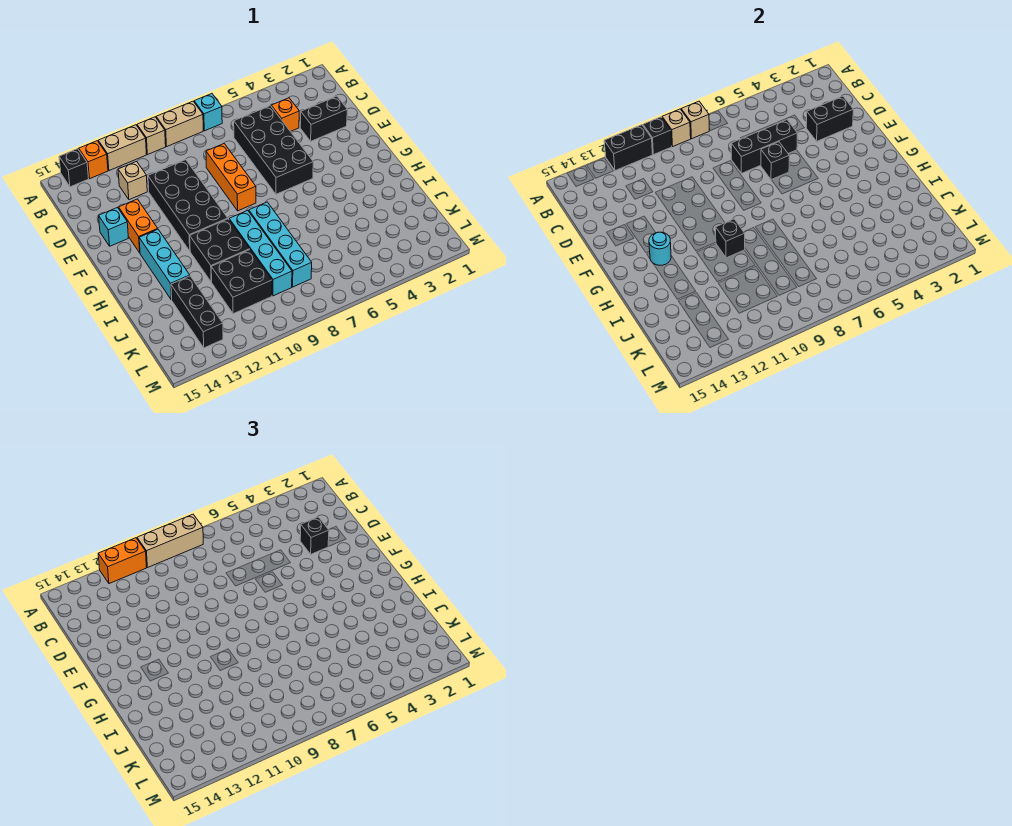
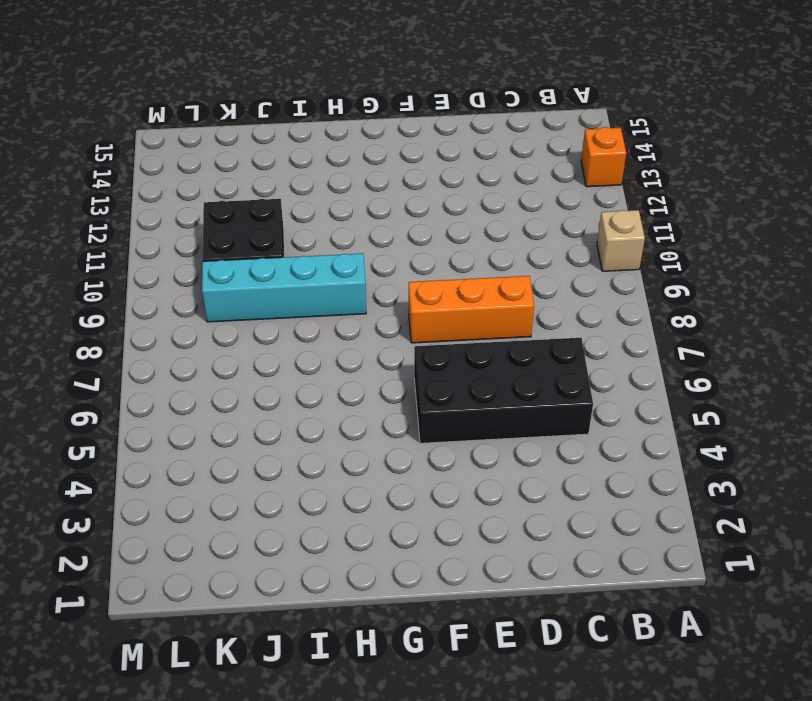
none -> cyan 1x1 brick [194,94,222,131]
none -> tan 1x2 brick [156,101,203,146]
none -> tan 1x2 brick [98,125,147,171]
none -> black 1x1 brick [59,149,89,187]

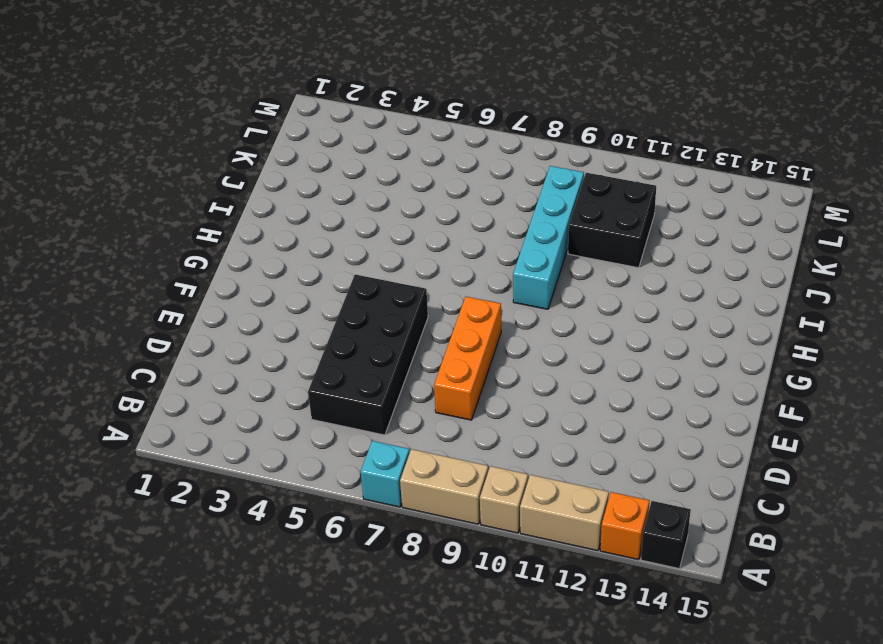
none -> orange 1x1 brick [271,98,299,132]
none -> tan 1x1 brick [118,161,147,200]
none -> black 1x2 brick [300,96,347,141]
none -> black 2x4 brick [148,160,228,251]

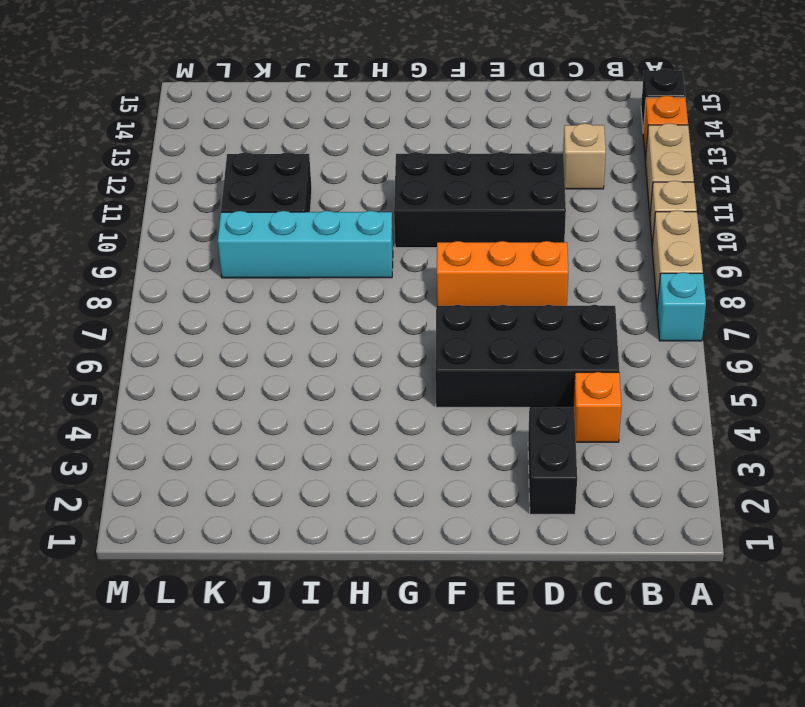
none -> orange 1x2 brick [119,199,158,253]
none -> cyan 1x1 brick [99,207,128,246]
none -> cyan 1x3 brick [139,229,190,299]
none -> cyan 1x4 brick [249,202,312,287]

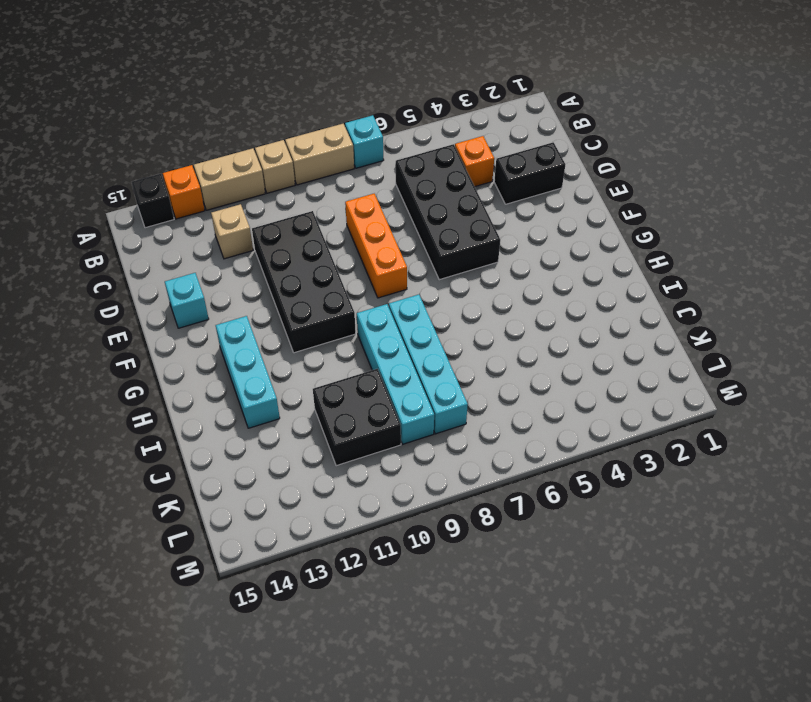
none -> orange 1x2 brick [119,199,158,253]
none -> black 2x2 brick [190,219,250,282]
none -> black 1x3 brick [171,276,223,348]
none -> tan 1x1 brick [681,101,709,139]

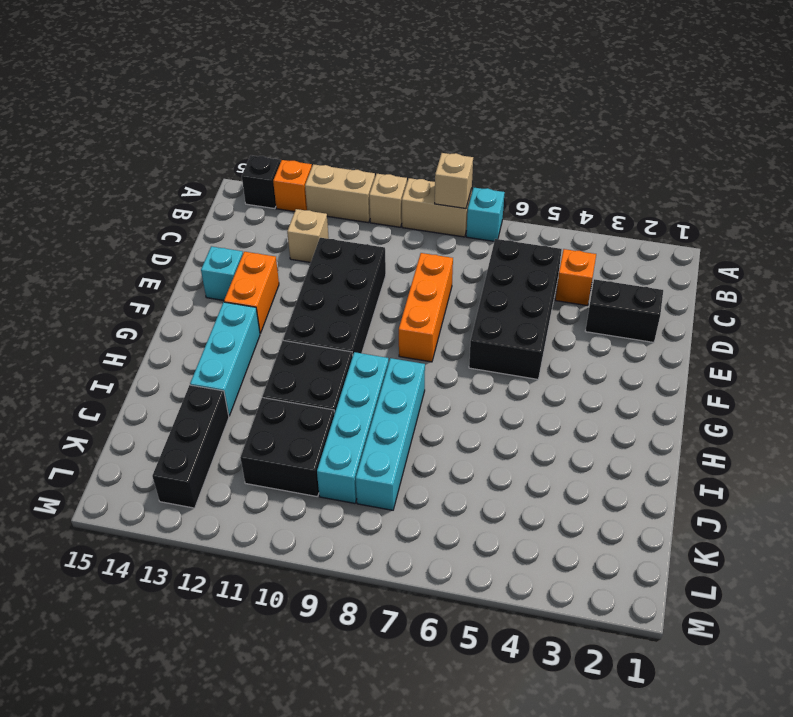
none -> tan 1x1 brick [662,109,691,146]
none -> black 1x1 brick [643,117,672,155]
none -> black 1x2 brick [604,125,653,171]
none -> black 1x2 brick [806,96,853,141]

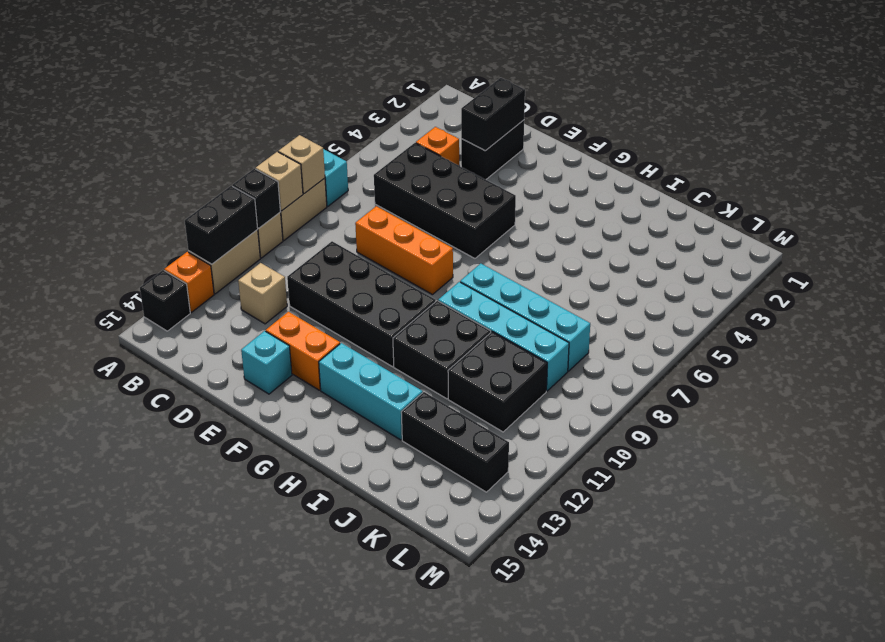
none -> black 1x3 brick [731,120,797,173]
none -> black 1x1 brick [761,142,789,180]
none -> cyan 1x1 round brick [649,232,671,265]
none -> black 1x1 brick [716,219,745,258]

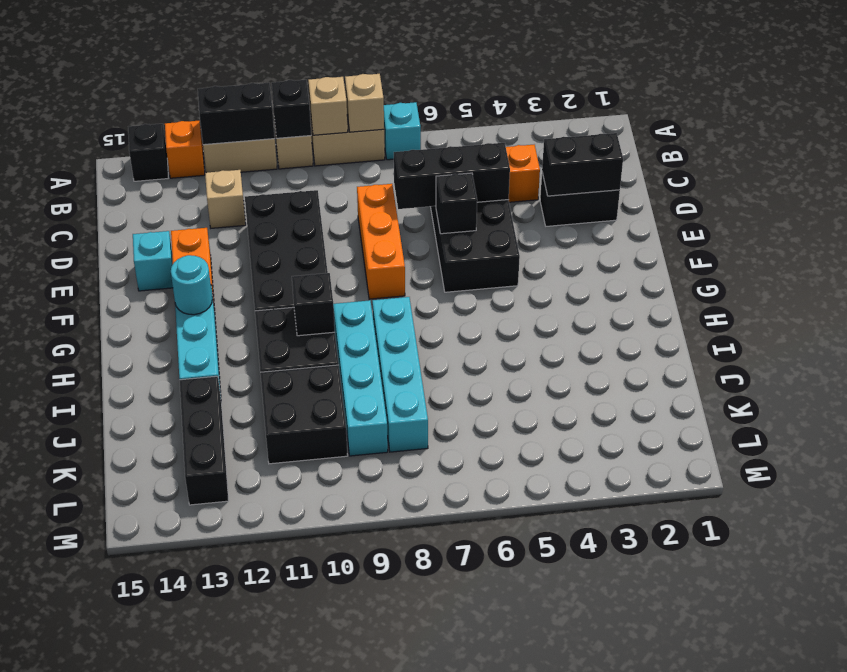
none -> tan 1x3 brick [137,514,203,568]
none -> orange 1x2 brick [98,538,147,584]
none -> black 1x1 brick [300,517,329,554]

